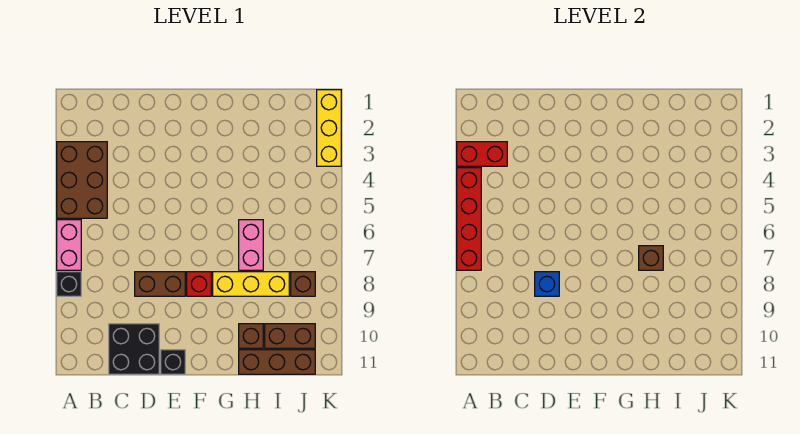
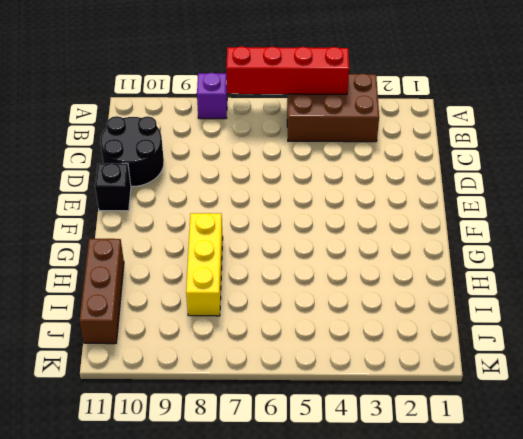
purple 1x1 brick [197,73,227,119] -> black 1x1 brick [57,272,81,296]
black 2x2 round brick [100,116,164,187] -> black 2x2 brick [109,324,159,374]
none -> pink 1x2 brick [57,220,81,270]
none -> brown 1x2 brick [135,272,185,296]
none -> red 1x1 brick [187,272,211,296]

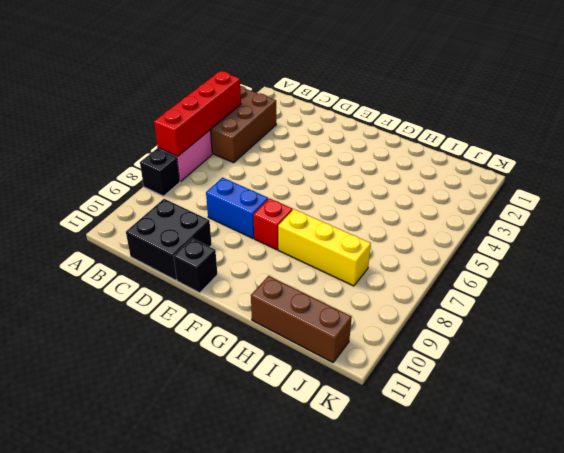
blue 1x2 brick [206,178,268,238] -> brown 1x2 brick [135,272,185,296]
none -> pink 1x2 brick [239,220,263,270]
none -> brown 1x1 brick [239,324,263,348]
none -> brown 1x2 brick [265,324,315,348]

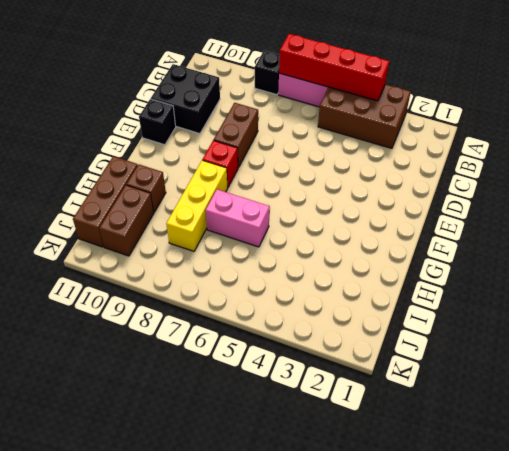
none -> brown 1x1 brick [291,272,315,296]
none -> yellow 1x3 brick [317,90,341,166]
none -> red 1x2 brick [457,142,507,166]

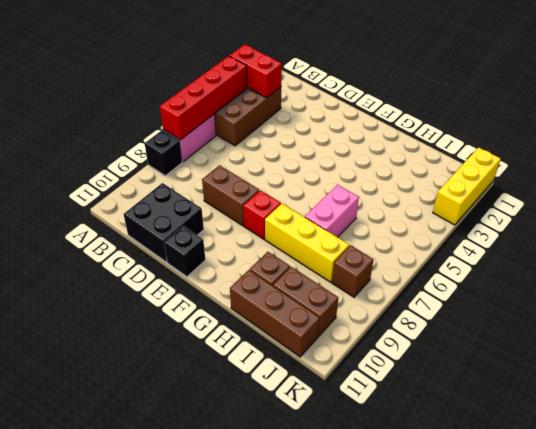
none -> blue 1x1 brick [535,272,559,296]
none -> brown 1x1 brick [639,246,663,270]

